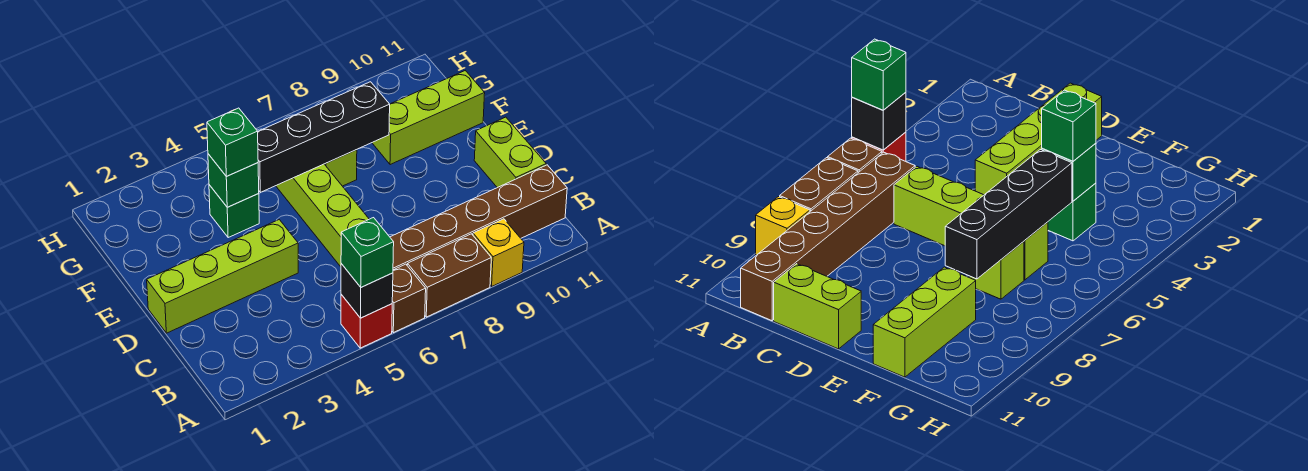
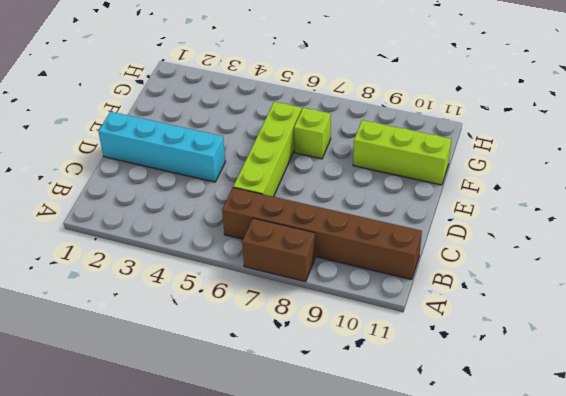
cyan 1x4 brick [98,112,225,182] -> lime 1x4 brick [147,220,298,333]
none -> red 1x1 brick [341,294,392,348]
none -> brown 1x1 brick [392,264,426,333]
none -> yellow 1x1 brick [473,219,524,286]

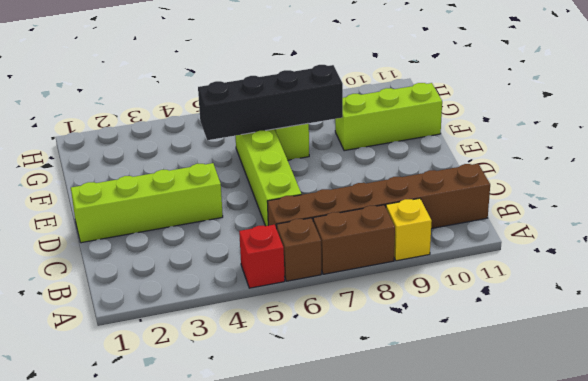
none -> lime 1x2 brick [474,117,546,188]
none -> green 1x1 brick [209,185,259,237]
none -> black 1x1 brick [341,264,393,318]

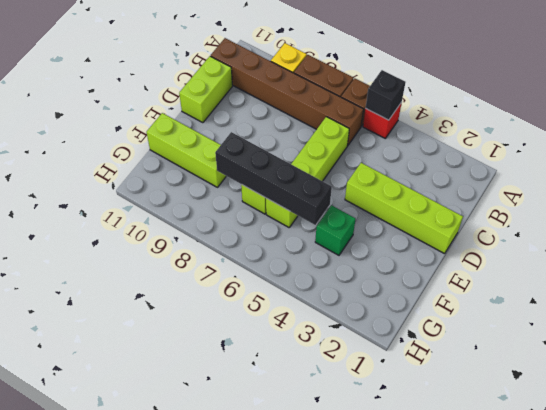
none -> green 1x1 brick [208,154,259,207]
none -> green 1x1 brick [341,218,394,287]
none -> green 1x1 brick [207,108,258,176]

